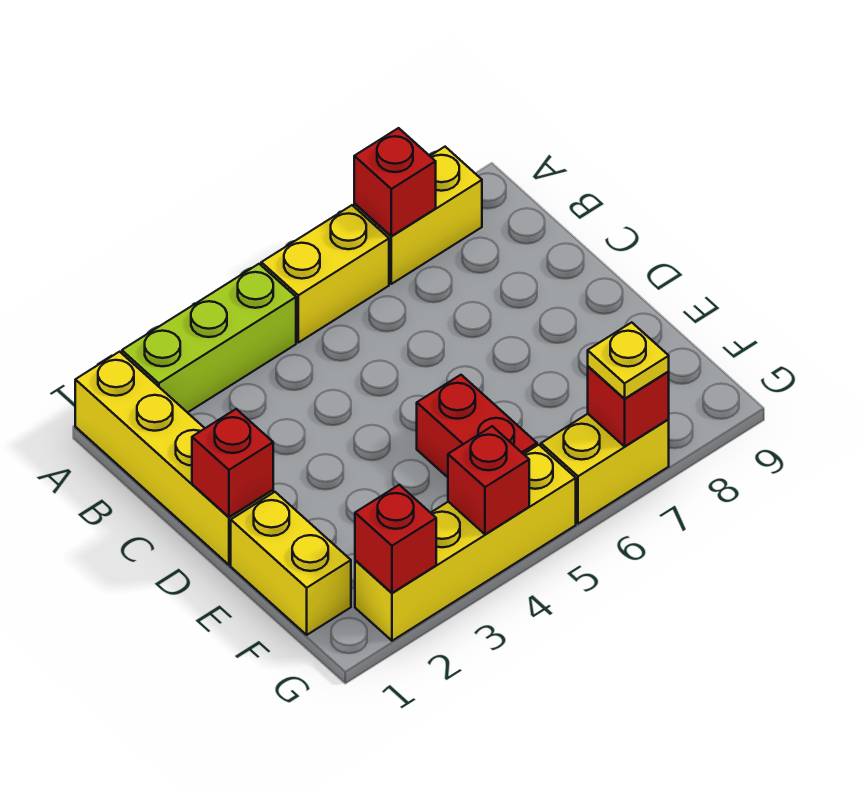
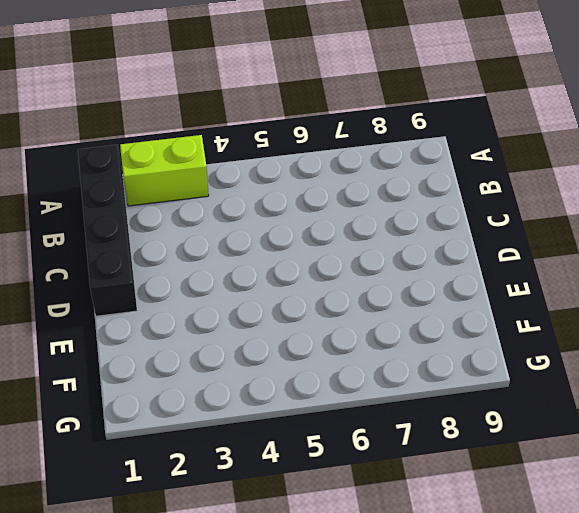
black 1x4 brick [78,145,137,316] -> yellow 1x4 brick [75,352,273,565]
lime 1x2 brick [120,135,209,206] -> lime 1x3 brick [122,264,296,413]
none -> yellow 1x2 brick [261,205,389,343]
none -> yellow 1x2 brick [354,147,482,284]
none -> yellow 1x2 brick [231,492,351,635]

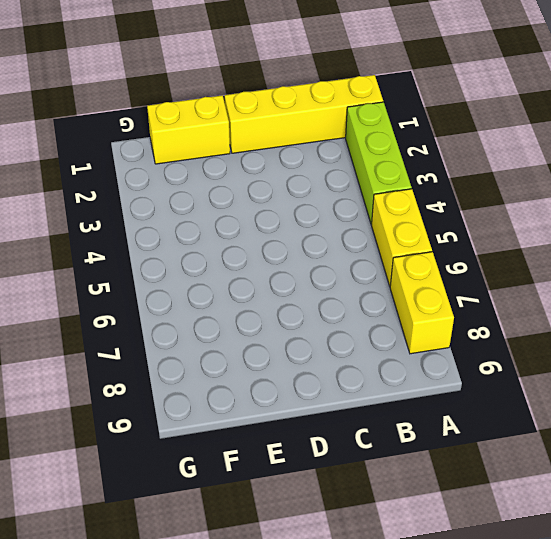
none -> red 1x2 brick [417,375,537,477]
none -> yellow 1x4 brick [355,445,576,641]
none -> yellow 1x2 brick [541,414,669,524]

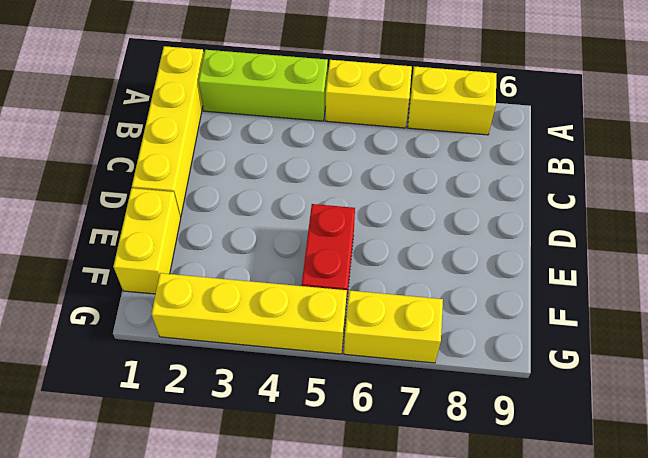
none -> red 1x1 brick [354,128,436,236]
none -> red 1x1 brick [192,409,273,517]
none -> red 1x1 brick [355,485,436,593]

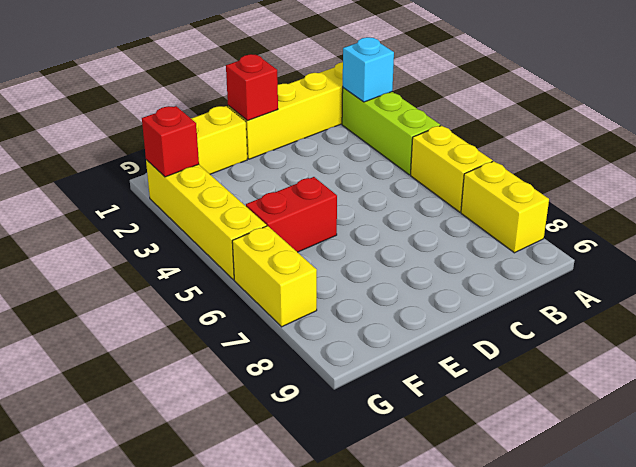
cyan 1x1 brick [343,37,394,102] -> none
none -> red 1x1 brick [354,128,436,236]
none -> red 1x1 brick [448,426,529,534]
none -> red 1x1 brick [588,366,669,446]

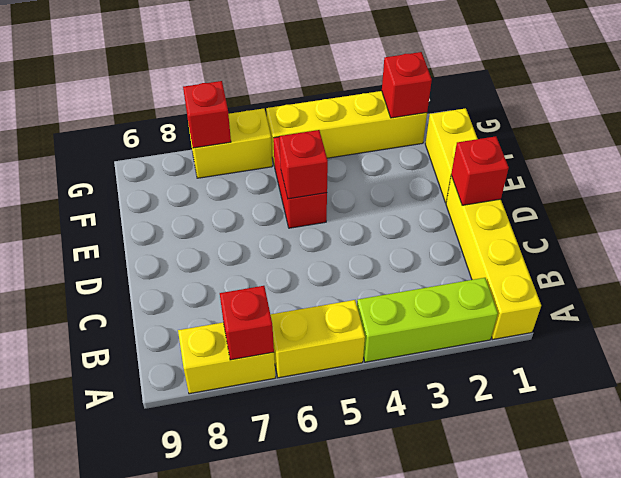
red 1x1 brick [279,130,328,199] -> red 1x1 brick moved to [448,426,529,534]
none -> yellow 1x1 plate [588,322,669,399]

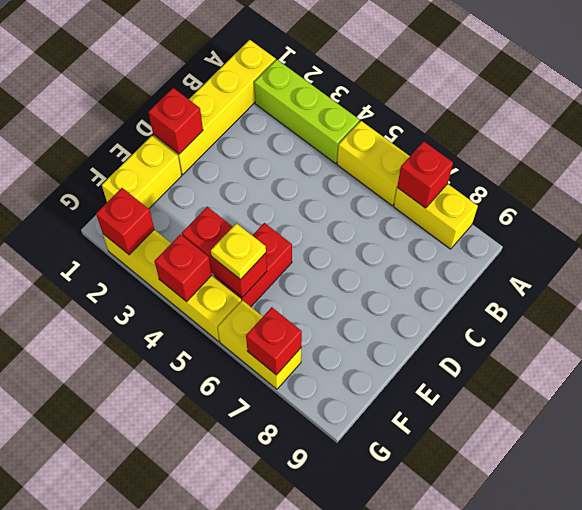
red 1x2 brick [182,207,267,297] -> none
yellow 1x1 plate [211,224,266,280] -> yellow 1x1 plate moved to [588,322,669,399]

